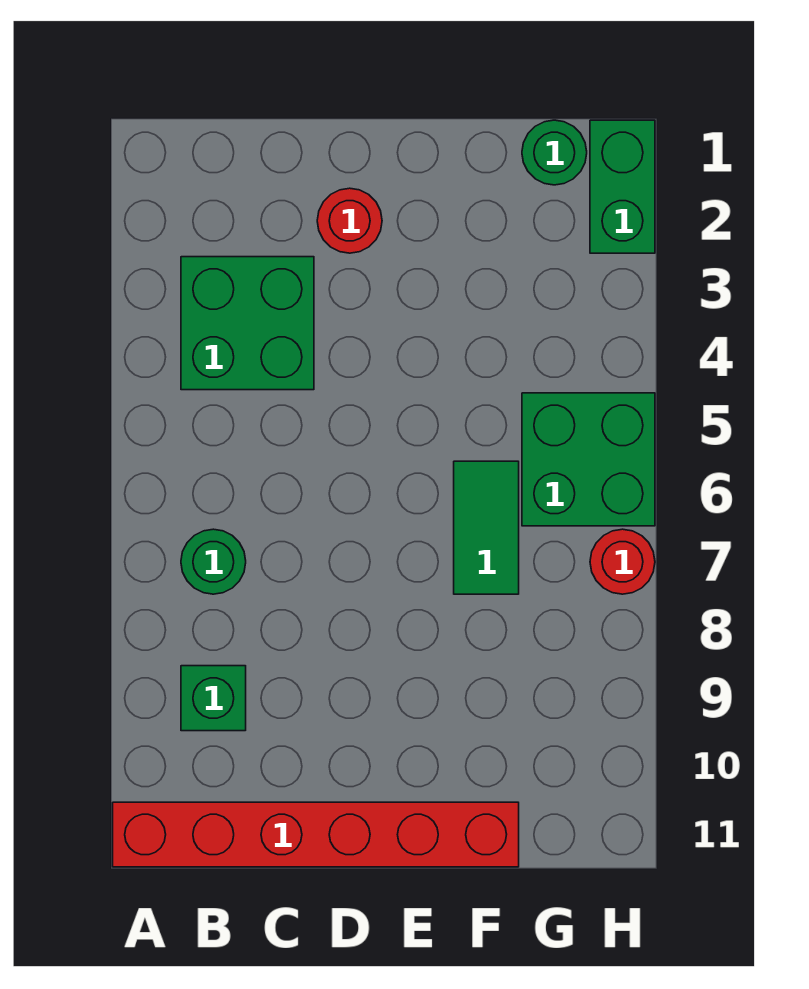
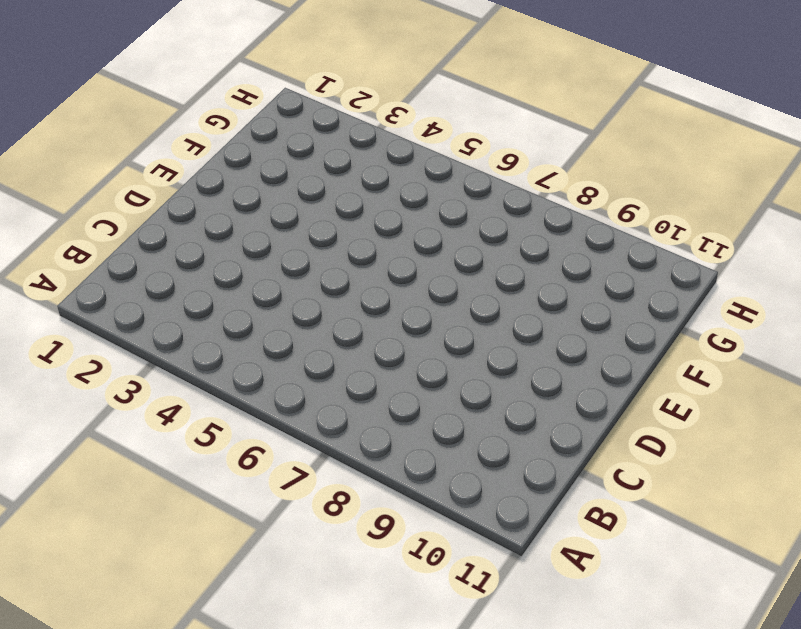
none -> red 1x6 brick [113,802,519,867]
none -> green 2x2 brick [181,257,314,390]

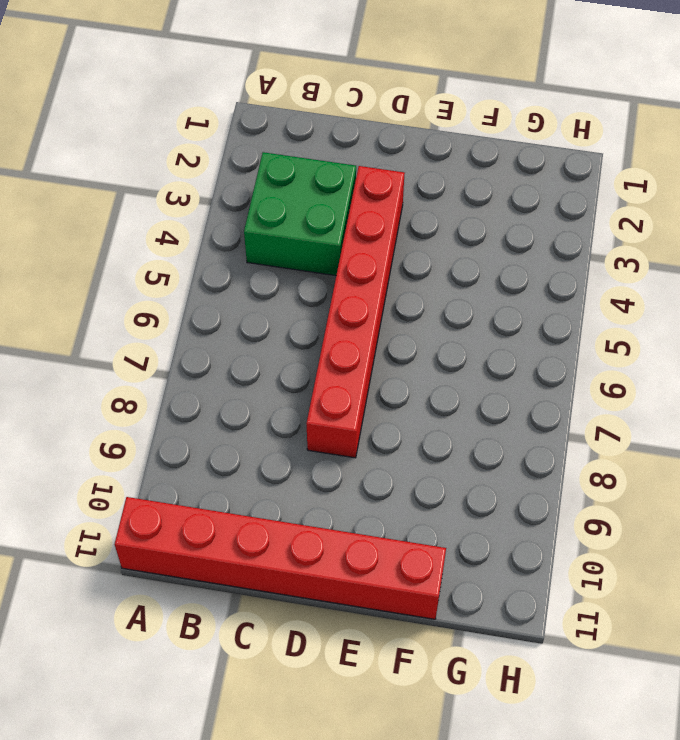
red 1x6 brick [306,166,405,458] -> none
none -> green 1x1 round brick [181,529,246,594]
none -> green 1x1 brick [181,666,246,731]

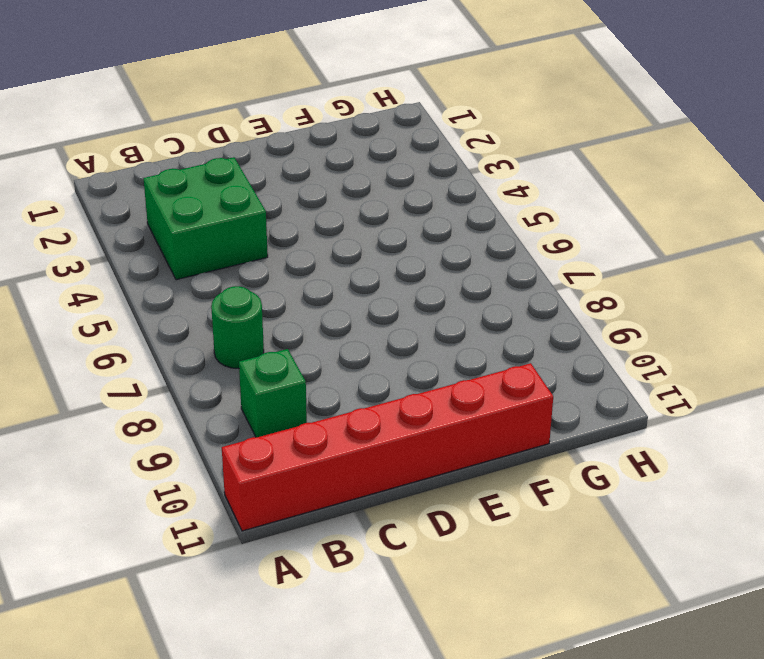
none -> red 1x1 round brick [317,188,382,253]
none -> green 1x2 tile [454,461,519,594]

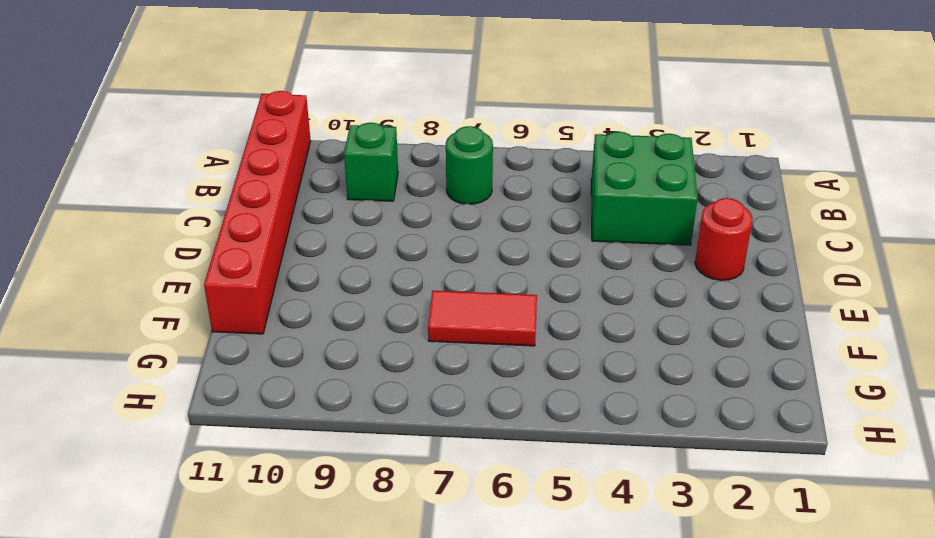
red 1x2 tile [428,291,537,346] -> green 1x2 tile [454,461,519,594]
none -> green 1x1 round brick [522,120,587,185]
none -> green 2x2 brick [522,393,655,526]

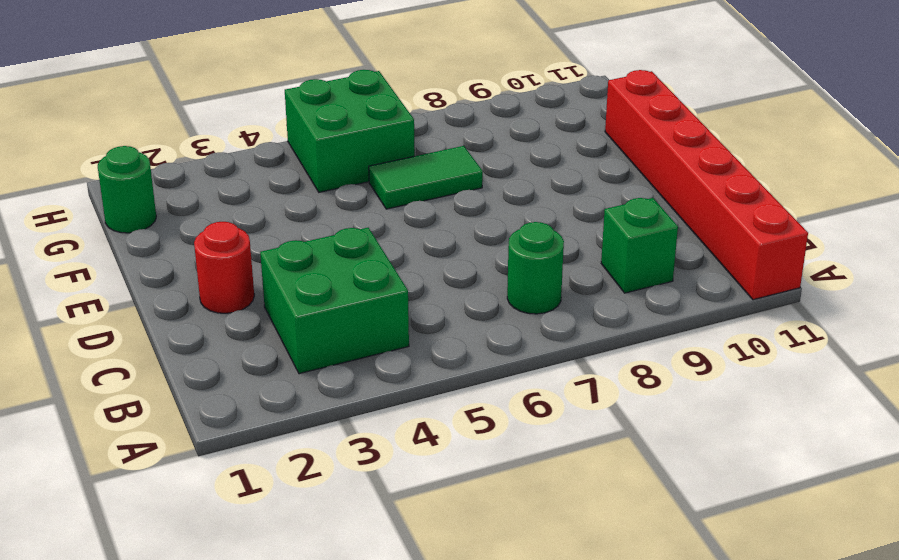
none -> green 1x2 brick [590,120,655,253]
none -> red 1x1 round brick [590,529,655,594]

